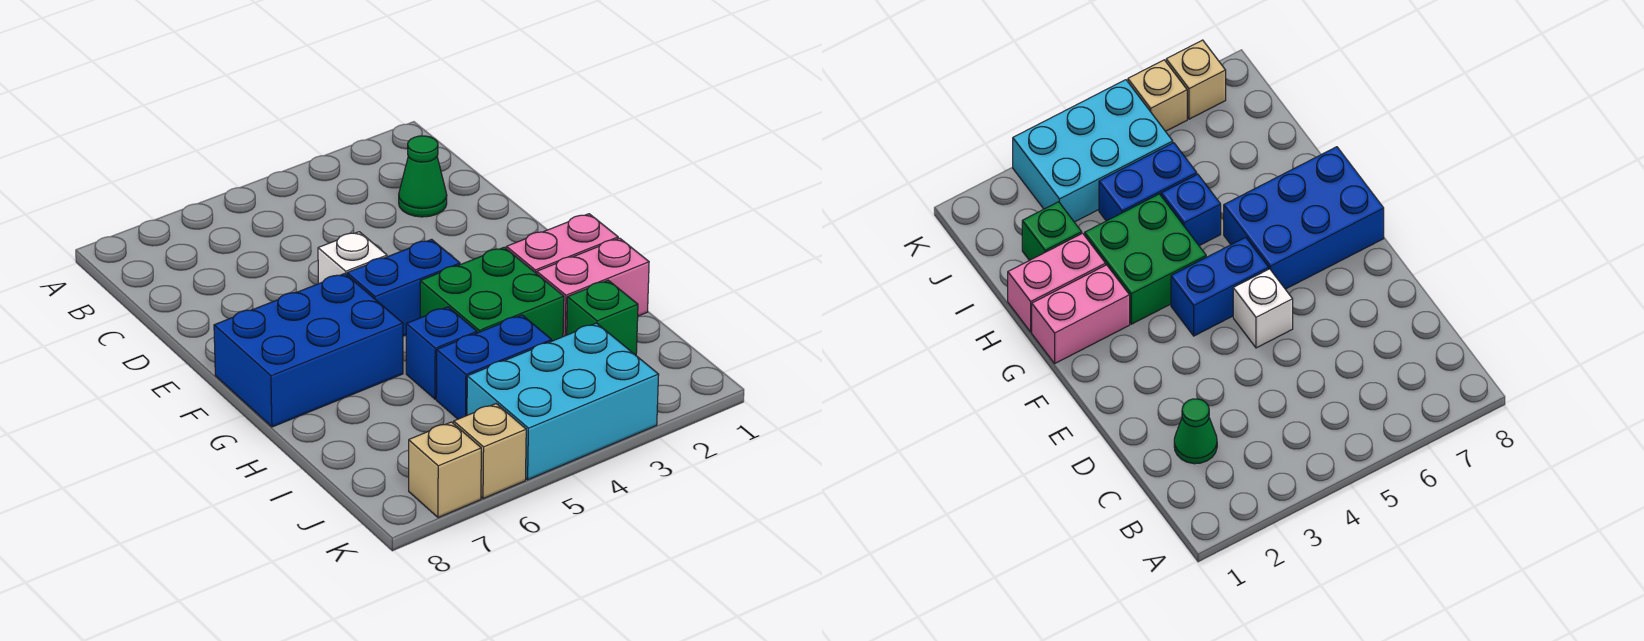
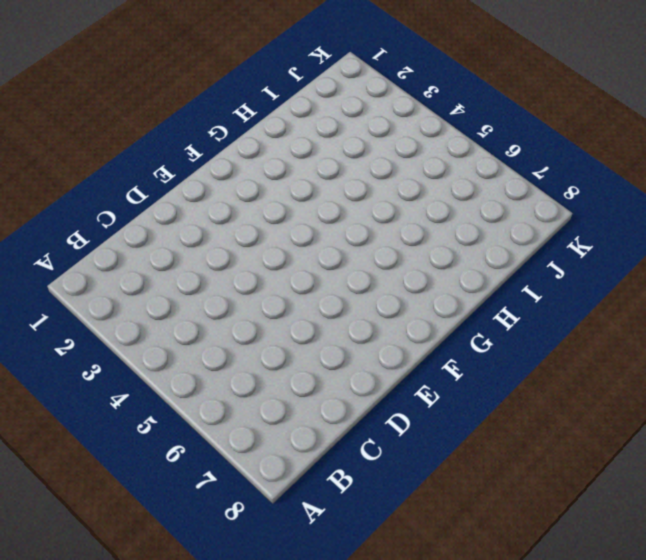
none -> green 1x1 cone [399,136,447,217]
none -> white 1x1 brick [318,232,387,284]
none -> blue 1x2 brick [347,239,460,336]

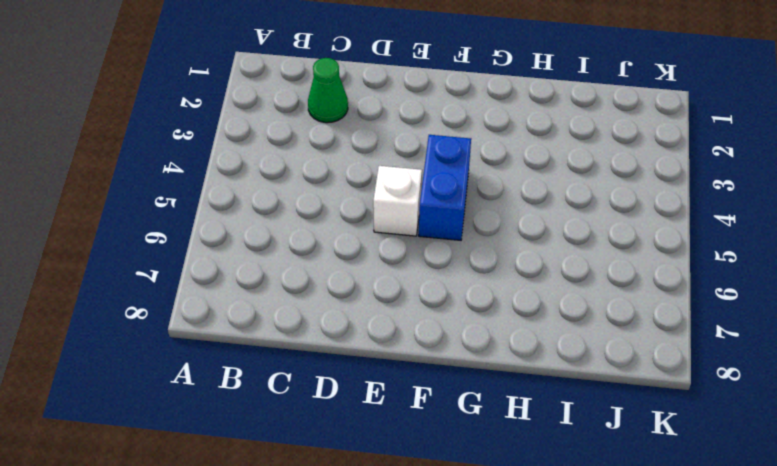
none -> blue 2x3 brick [214,274,403,427]
none -> pink 1x2 brick [506,214,618,274]
none -> green 2x2 brick [420,247,564,341]

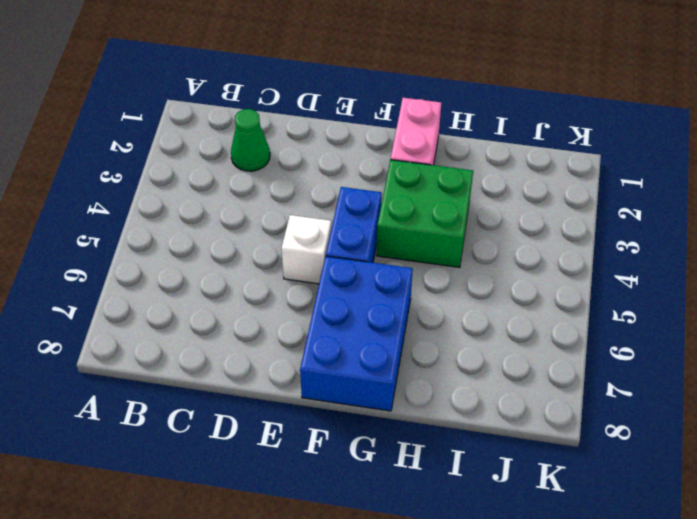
none -> pink 1x2 brick [537,238,649,337]
none -> blue 1x1 brick [406,307,477,399]
none -> green 1x1 brick [567,280,638,355]

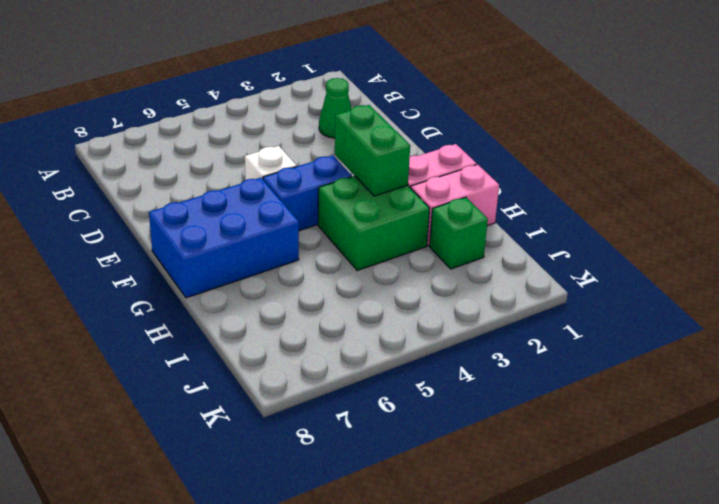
green 1x2 brick [335,105,410,196] -> none
none -> blue 1x1 brick [406,307,477,399]
none -> blue 1x2 brick [436,315,552,419]
none -> cyan 2x3 brick [467,323,659,480]

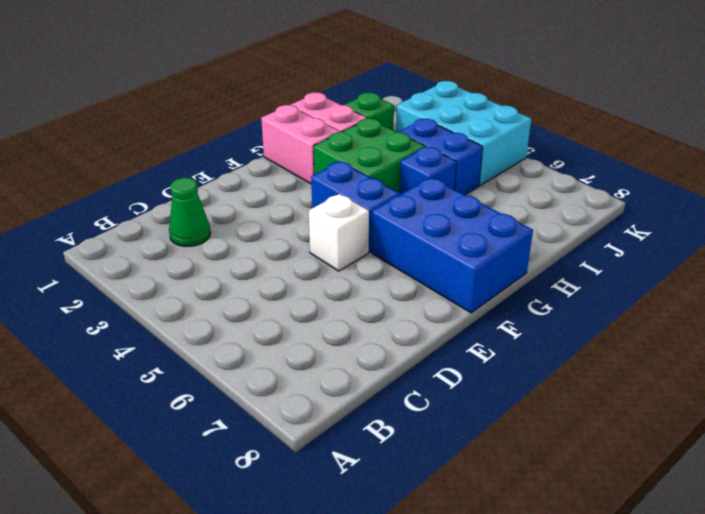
none -> tan 1x1 brick [454,404,526,499]
none -> tan 1x1 brick [409,422,481,518]

